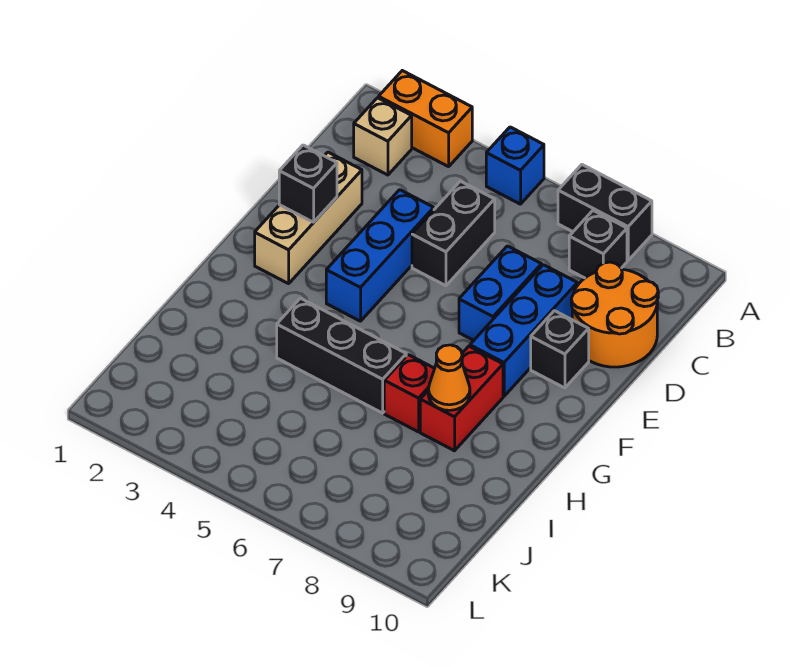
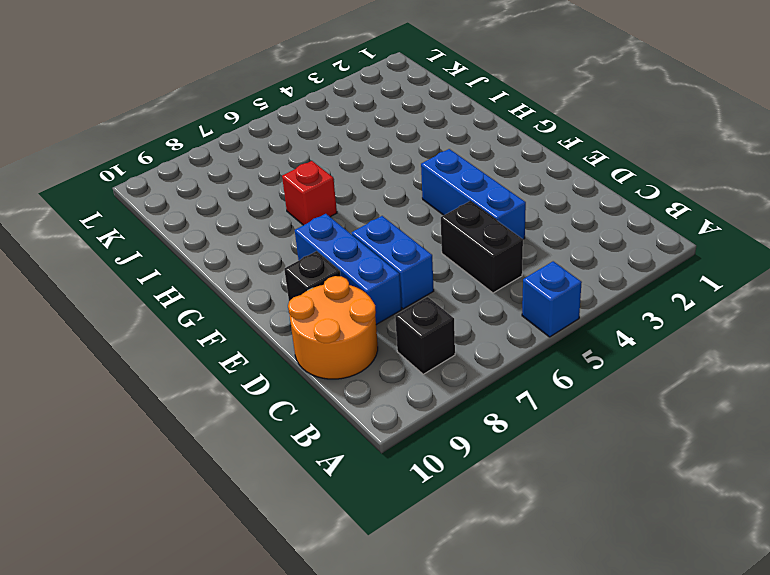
none -> orange 1x2 brick [379,71,472,167]
none -> black 1x2 brick [558,165,652,260]
none -> tan 1x1 brick [354,98,412,175]

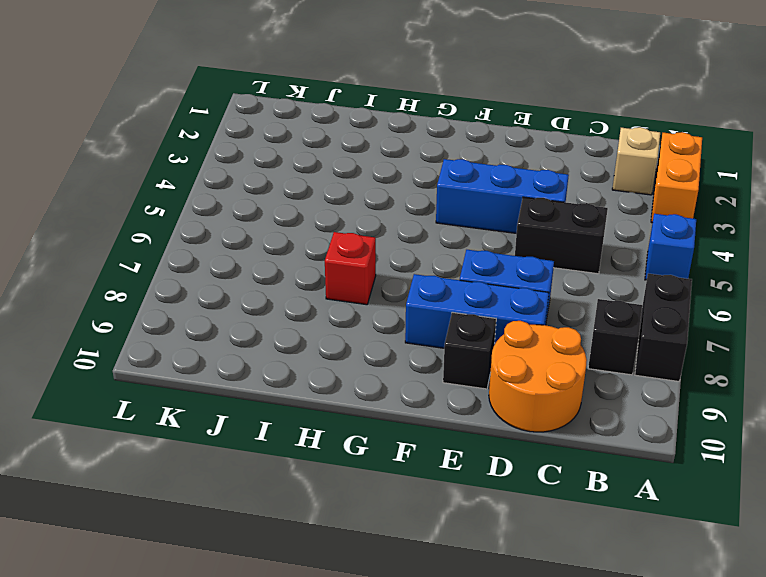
none -> tan 1x3 brick [255,152,362,284]
none -> red 1x2 brick [420,346,503,451]
none -> black 1x3 brick [277,298,406,413]

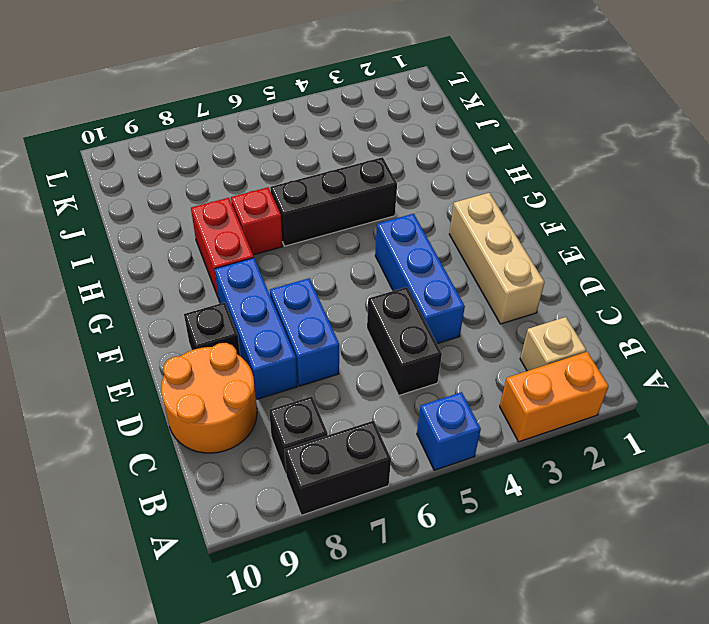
none -> black 1x1 brick [279,145,337,222]
none -> orange 1x1 cone [428,345,470,410]

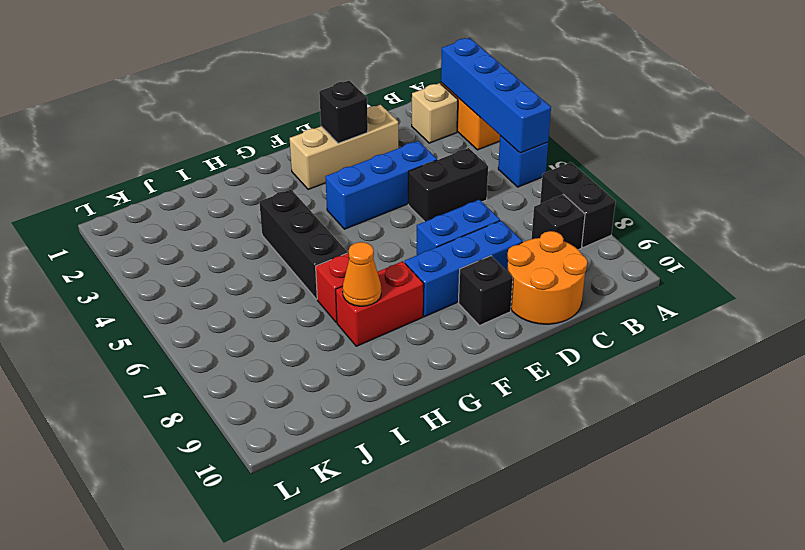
blue 1x4 brick [441,38,551,153] -> none

